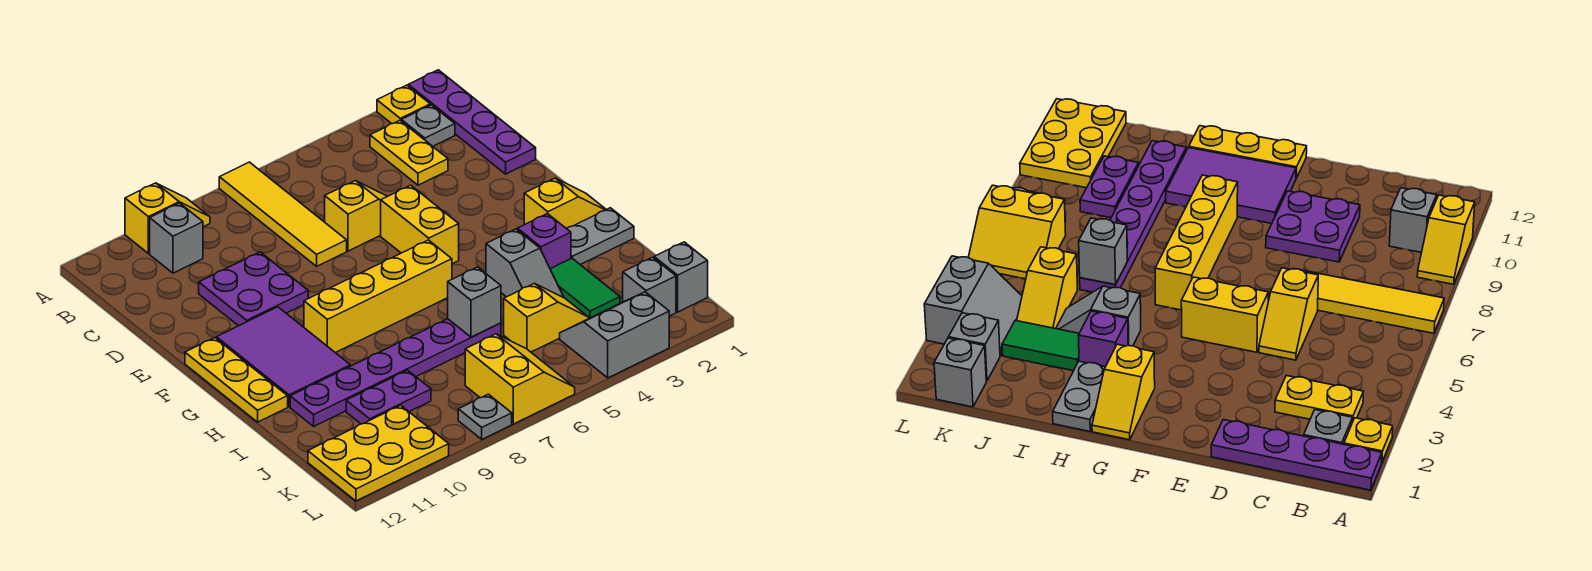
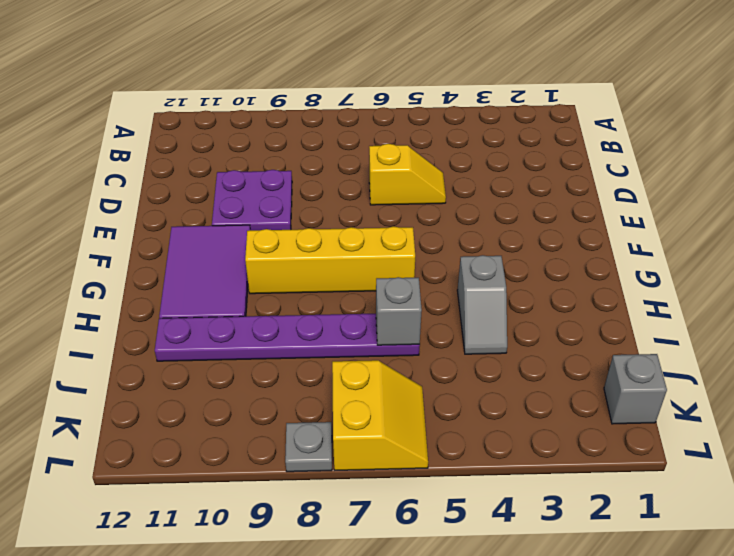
none -> purple 1x4 plate [408,70,536,174]
none -> yellow 1x1 plate [377,85,430,124]
none -> yellow 1x4 tile [219,162,347,266]

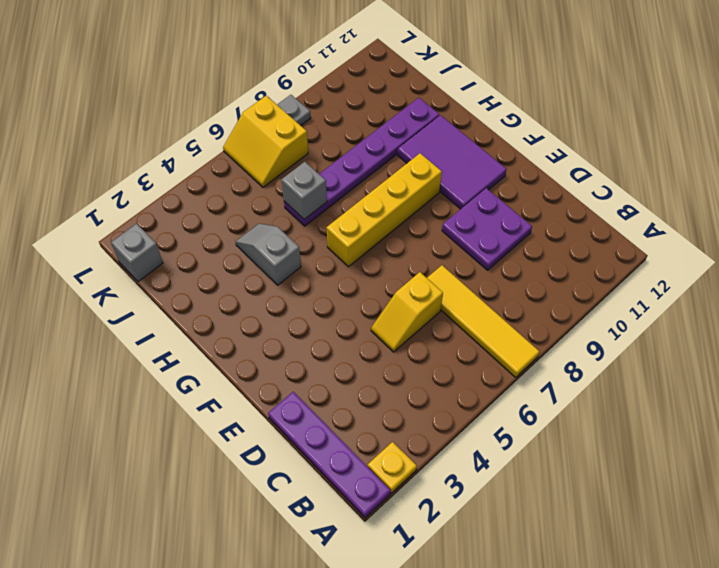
none -> yellow 1x2 slope [125,183,210,253]
none -> grey 1x1 plate [401,105,455,146]
none -> yellow 1x2 plate [370,120,448,185]

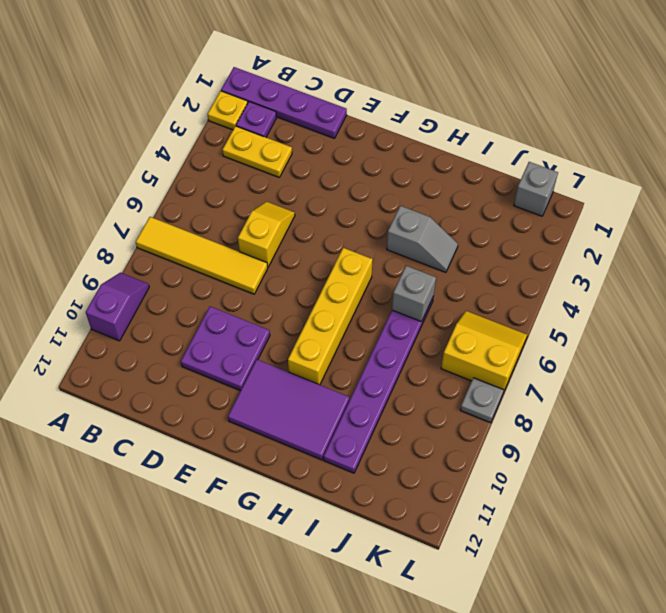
purple 1x2 slope [86,273,149,341] -> yellow 1x2 slope [125,183,210,253]
purple 1x1 plate [236,102,276,137] -> grey 1x1 plate [401,105,455,146]
none -> grey 1x1 brick [150,203,203,273]
none -> yellow 1x2 brick [381,185,459,264]
none -> yellow 1x3 plate [185,338,288,422]

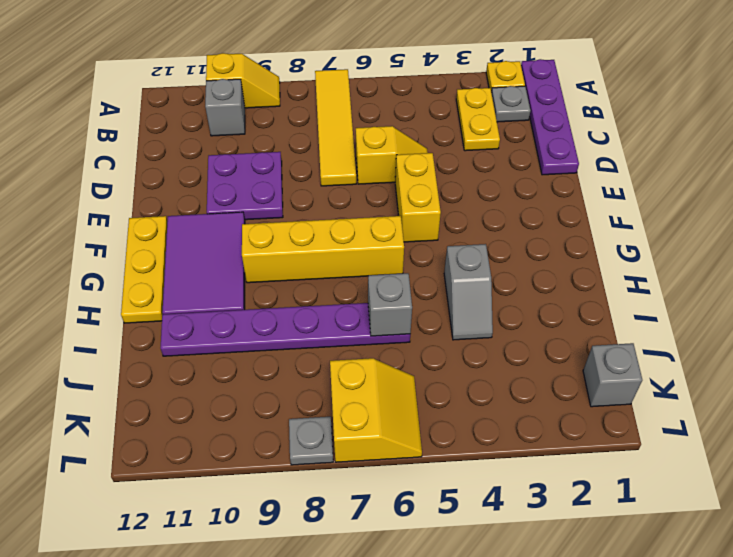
none -> yellow 1x2 slope [524,178,606,229]
none -> grey 1x2 plate [567,208,634,265]
none -> purple 1x1 brick [518,214,571,269]

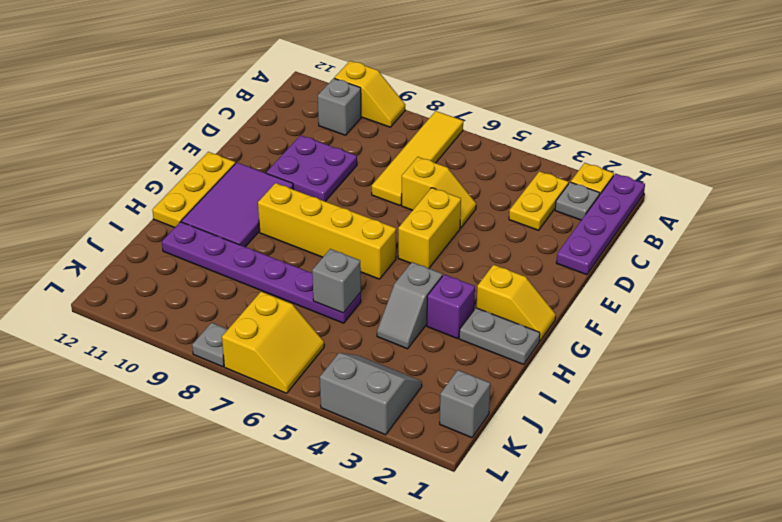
none -> green 1x2 tile [550,258,620,318]
none -> yellow 1x2 slope [504,283,589,352]
none -> purple 1x2 plate [346,370,431,424]

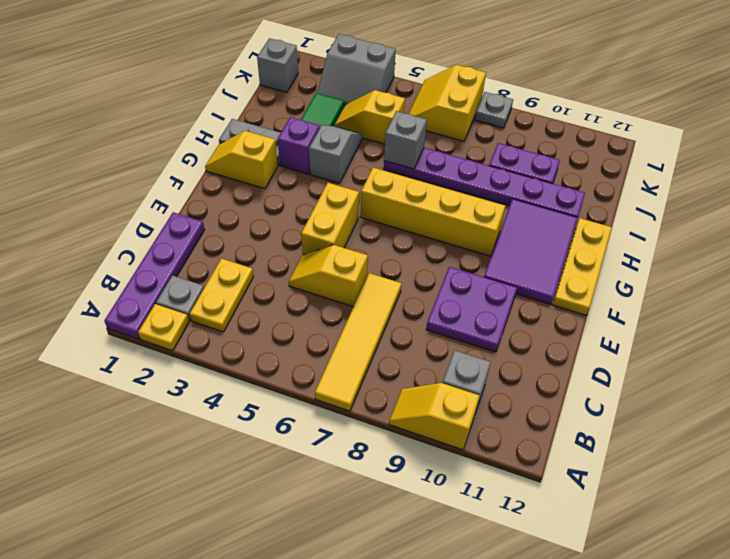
none -> grey 1x1 brick [623,257,676,316]
none -> yellow 2x3 plate [308,405,449,501]

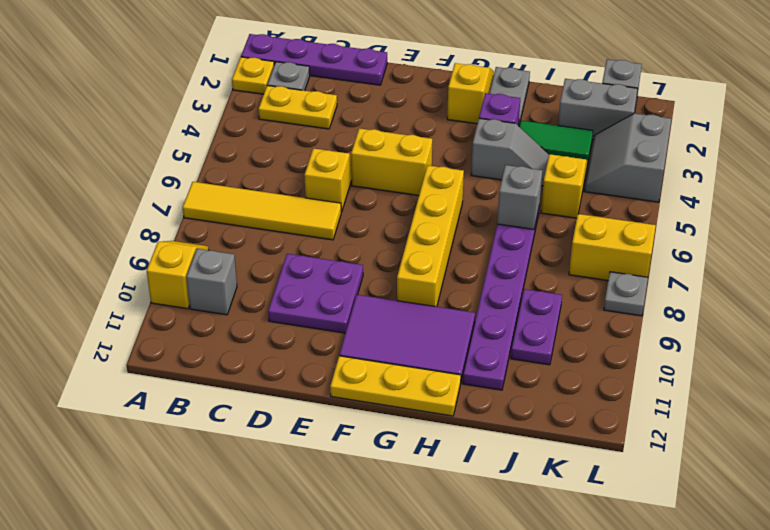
grey 1x2 brick [558,79,638,140] -> grey 1x1 brick [623,257,676,316]
none -> yellow 2x3 plate [308,405,449,501]

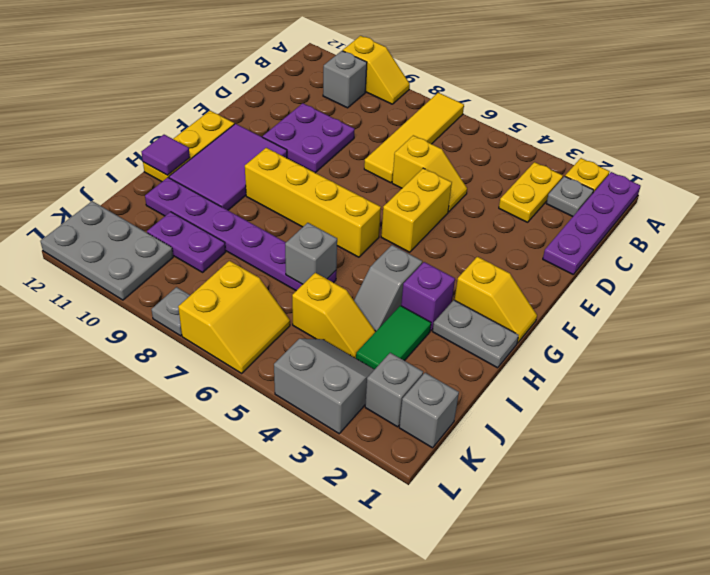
purple 1x1 tile [142,135,190,175] -> none
grey 2x3 plate [40,201,173,300] -> yellow 2x3 plate [308,405,449,501]

